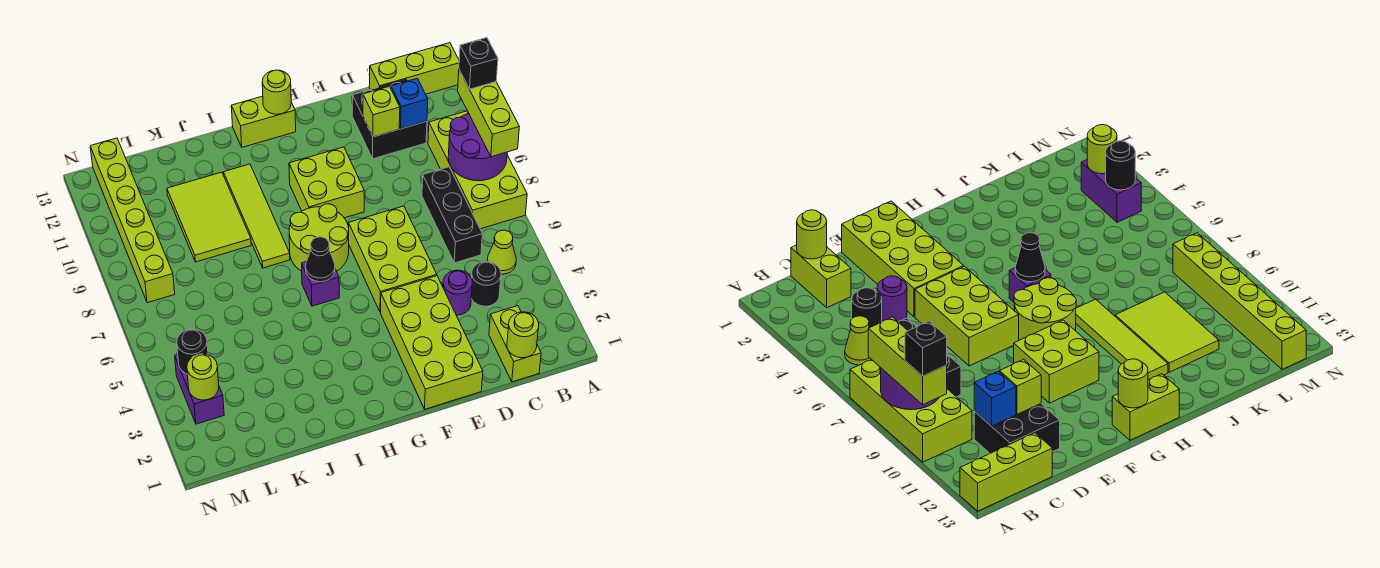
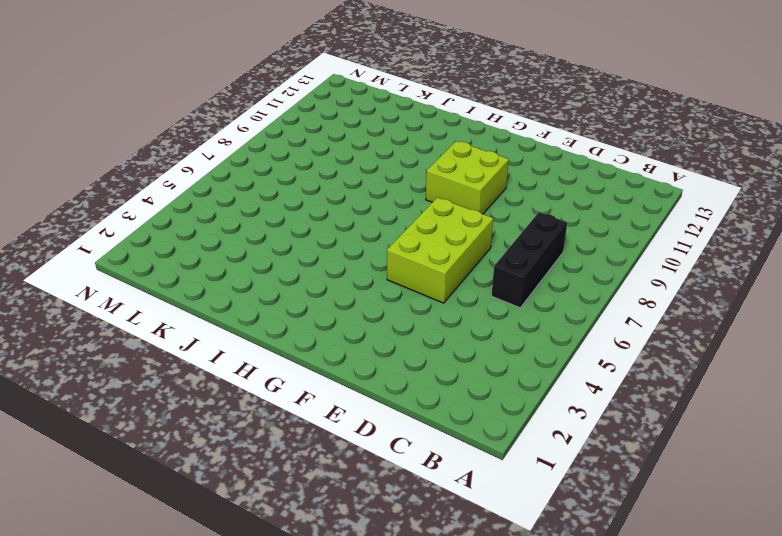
none -> lime 2x4 brick [428,111,527,229]
none -> lime 1x3 brick [369,43,459,94]
none -> lime 1x1 cone [487,230,516,274]

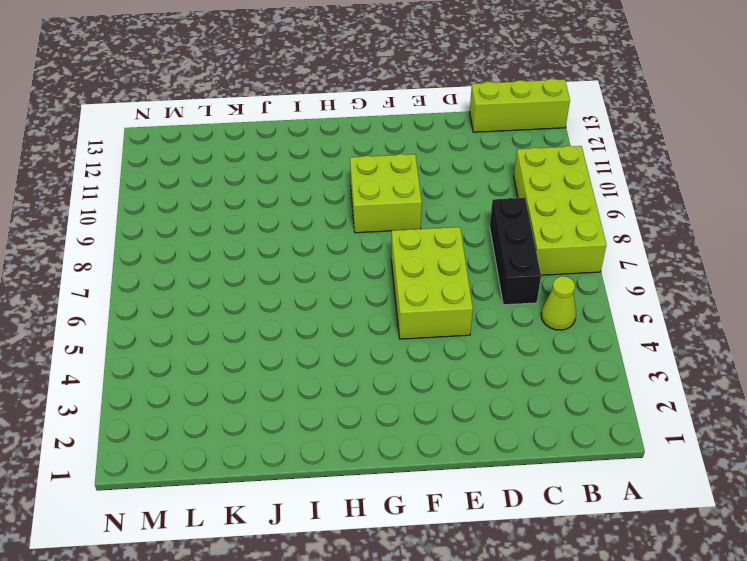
none -> lime 1x2 brick [489,306,541,382]
none -> black 1x1 round brick [471,262,501,306]
none -> black 2x2 brick [352,80,427,159]

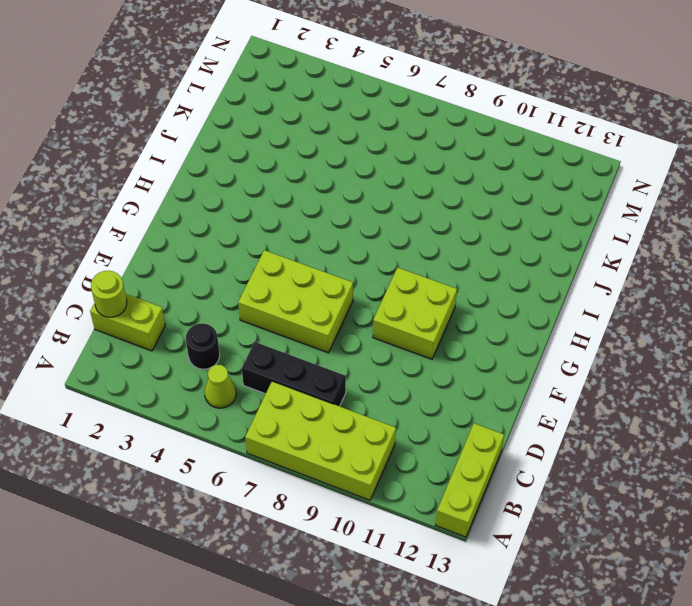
none -> black 2x2 brick [352,80,427,159]
none -> purple 1x1 round brick [443,270,472,315]
none -> lime 2x4 brick [381,276,483,409]

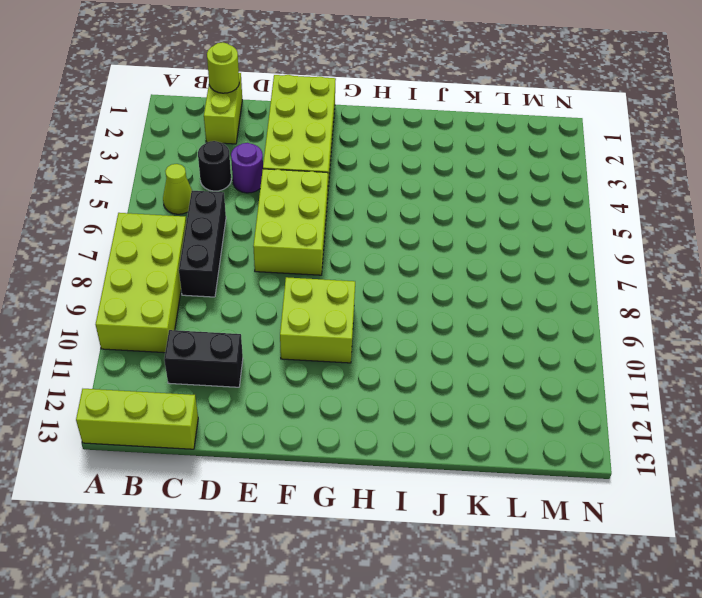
black 1x2 brick [164,330,243,387] -> black 2x2 brick [352,80,427,159]
none -> lime 2x2 round brick [289,204,349,271]
none -> lime 1x2 brick [231,96,296,147]
none -> purple 1x1 brick [302,261,339,306]

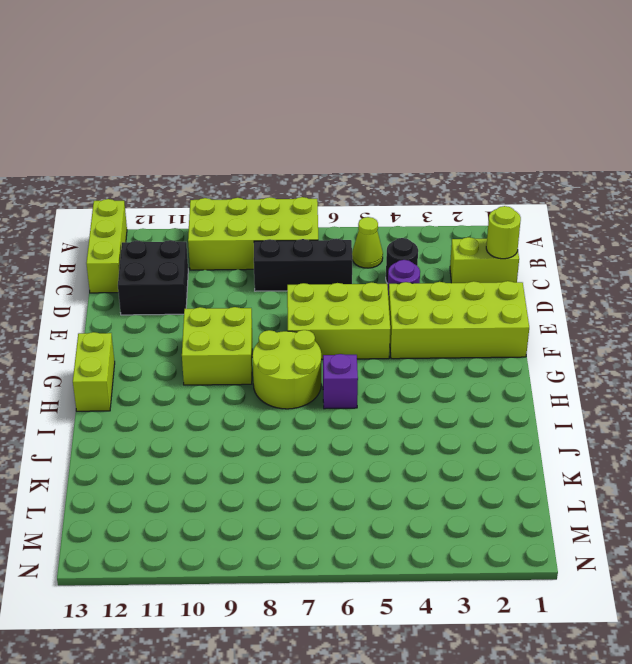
none -> lime 1x4 tile [223,164,290,268]
none -> lime 2x3 tile [167,172,251,262]
none -> purple 1x2 brick [175,355,224,424]

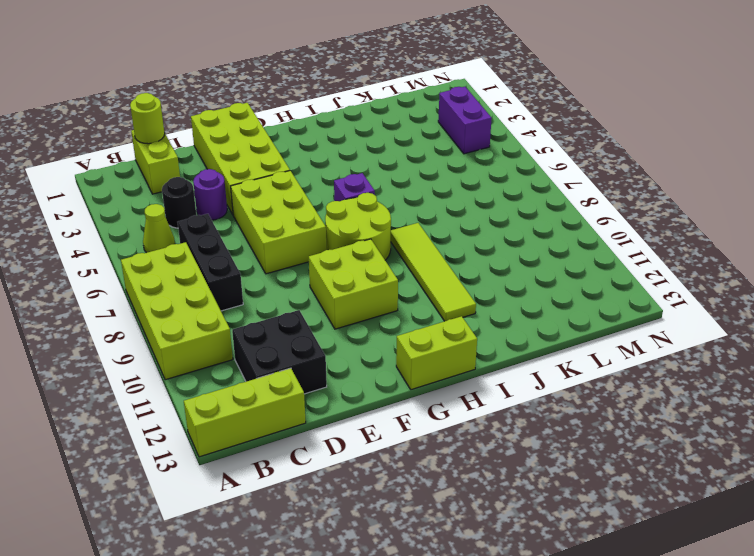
none -> lime 2x3 tile [167,172,251,262]
none -> lime 1x6 brick [90,138,175,303]
none -> purple 2x2 round brick [448,114,507,181]

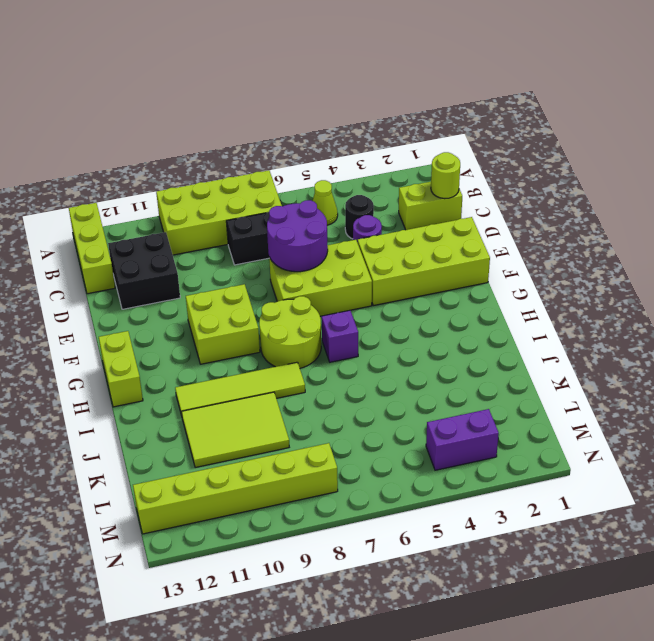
purple 2x2 round brick [267,200,328,272] -> purple 2x2 round brick moved to [448,114,507,181]
none -> blue 1x1 brick [391,78,428,129]
none -> lime 1x1 brick [363,86,400,137]
none -> lime 1x1 round brick [262,70,291,114]

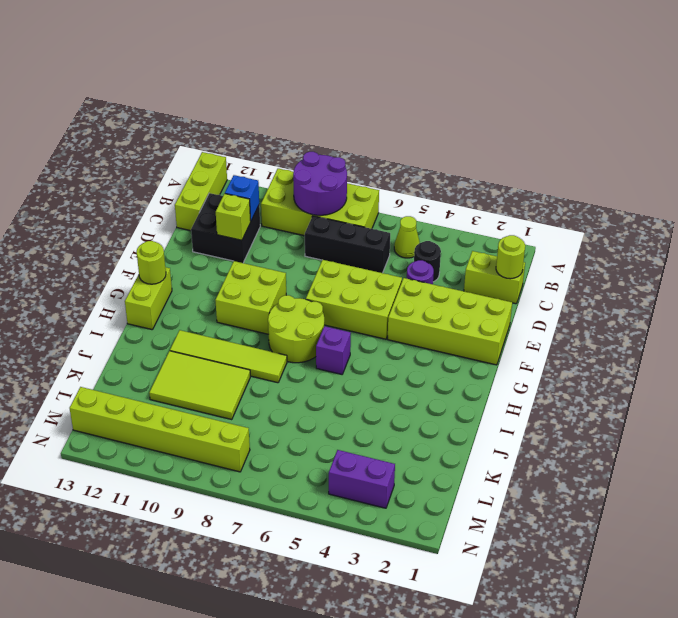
none -> black 1x1 cone [306,237,335,282]
none -> lime 1x1 round brick [187,354,219,400]
none -> black 1x1 round brick [177,329,208,374]

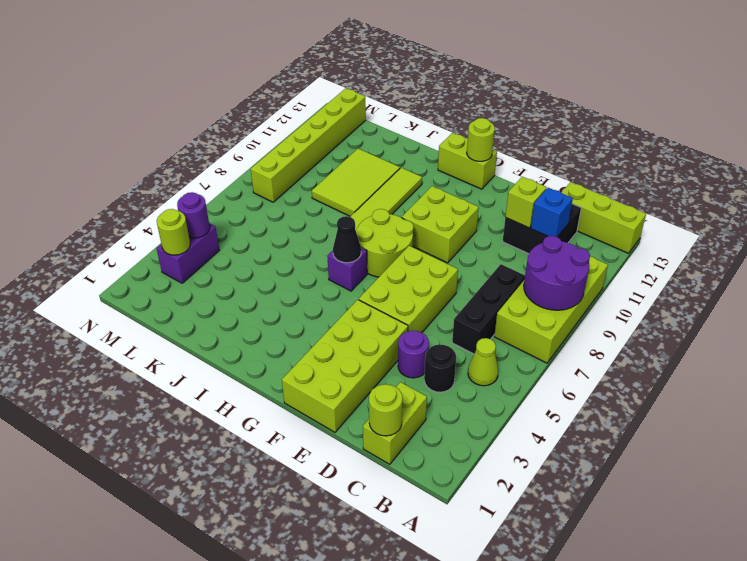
purple 1x1 round brick [177,192,210,238] -> black 1x1 round brick [177,329,208,374]
none -> lime 1x3 brick [458,70,519,157]
none -> black 1x1 brick [459,38,498,89]

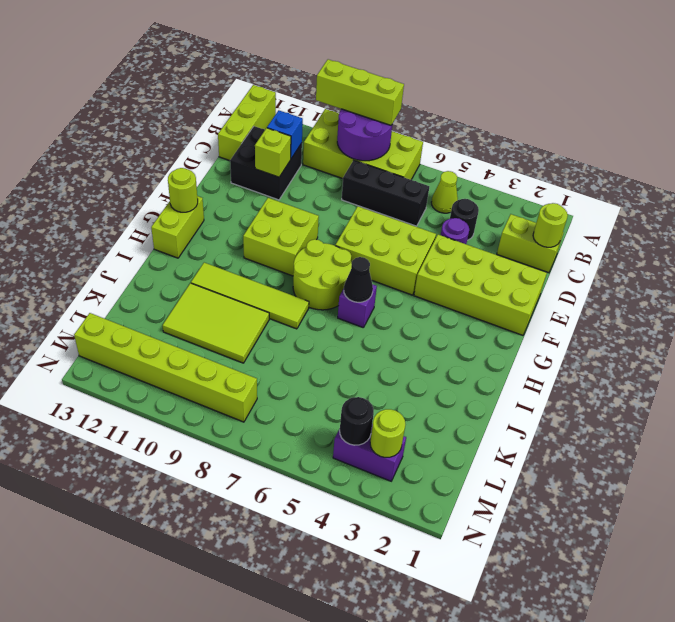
none -> black 1x1 brick [459,38,498,89]

